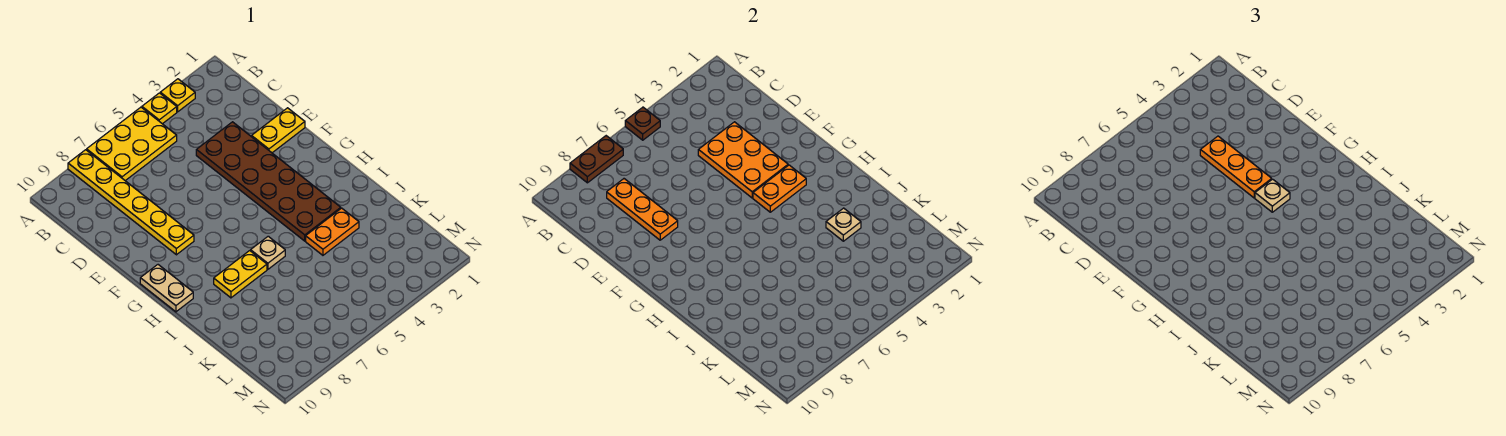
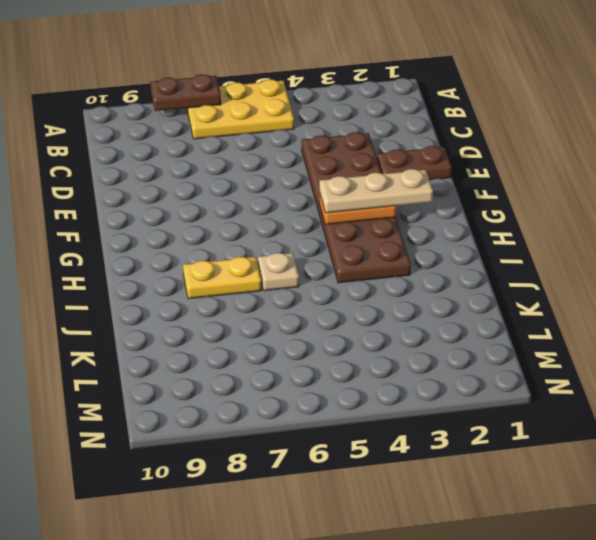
brown 1x2 plate [377,146,452,180] -> yellow 1x2 plate [252,108,305,153]
tan 1x3 plate [319,169,433,213] -> tan 1x1 plate [1255,179,1290,212]
none -> yellow 1x1 plate [160,79,195,112]
none -> yellow 1x1 plate [142,93,177,124]
none -> yellow 1x6 plate [68,150,194,255]

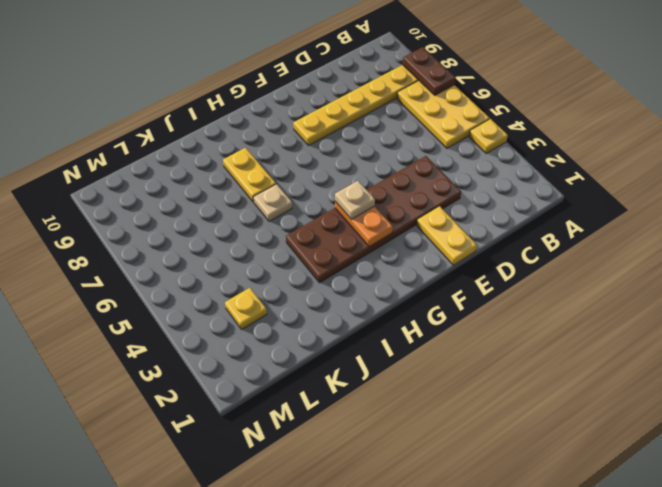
yellow 1x1 plate [225,288,267,329] -> yellow 1x1 plate moved to [160,79,195,112]
none -> tan 1x2 plate [140,265,193,312]
none -> orange 1x2 plate [306,208,359,255]
none -> brown 1x1 plate [625,107,660,140]

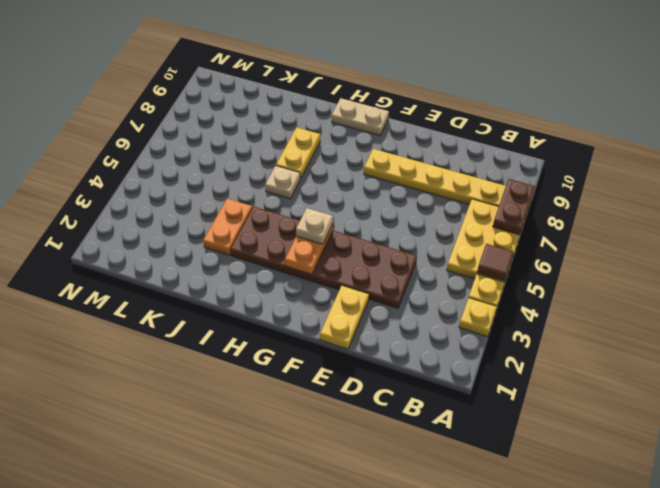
brown 1x1 tile [477,244,514,281] -> brown 1x1 plate [625,107,660,140]
none -> orange 1x3 plate [607,179,678,240]
none -> orange 2x3 plate [698,122,788,198]
none -> tan 1x1 plate [826,208,861,241]

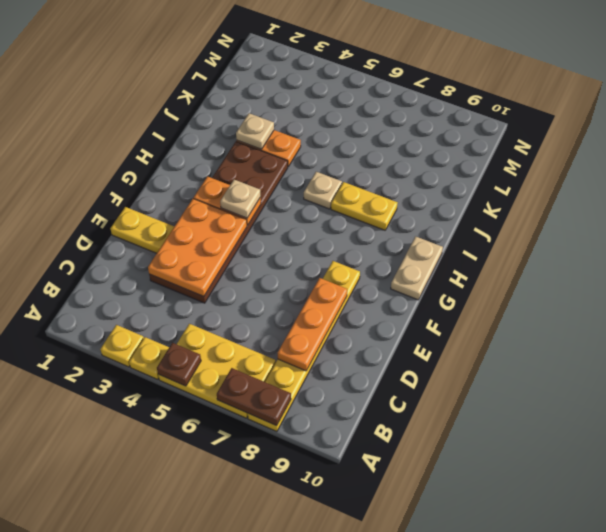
none -> orange 1x3 plate [1200,136,1272,198]

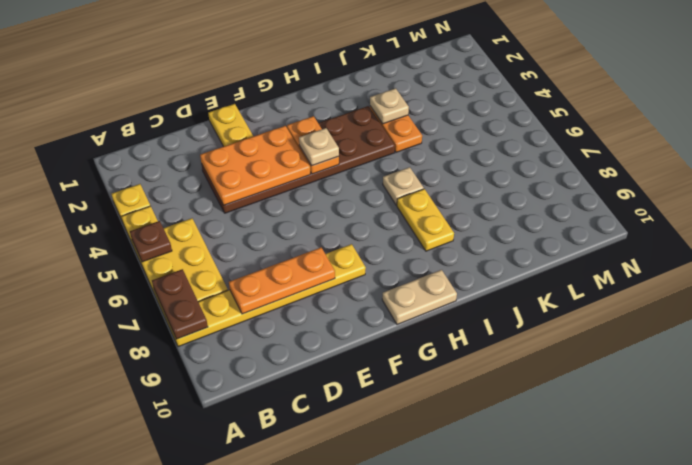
none -> orange 1x3 plate [1200,136,1272,198]

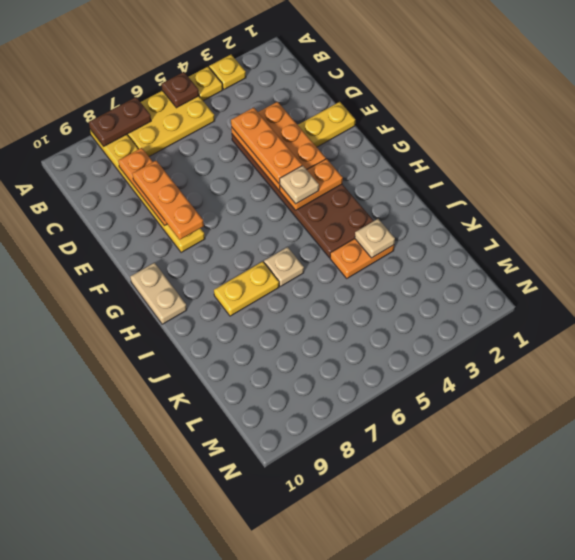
orange 1x3 plate [133,161,204,239] -> none

